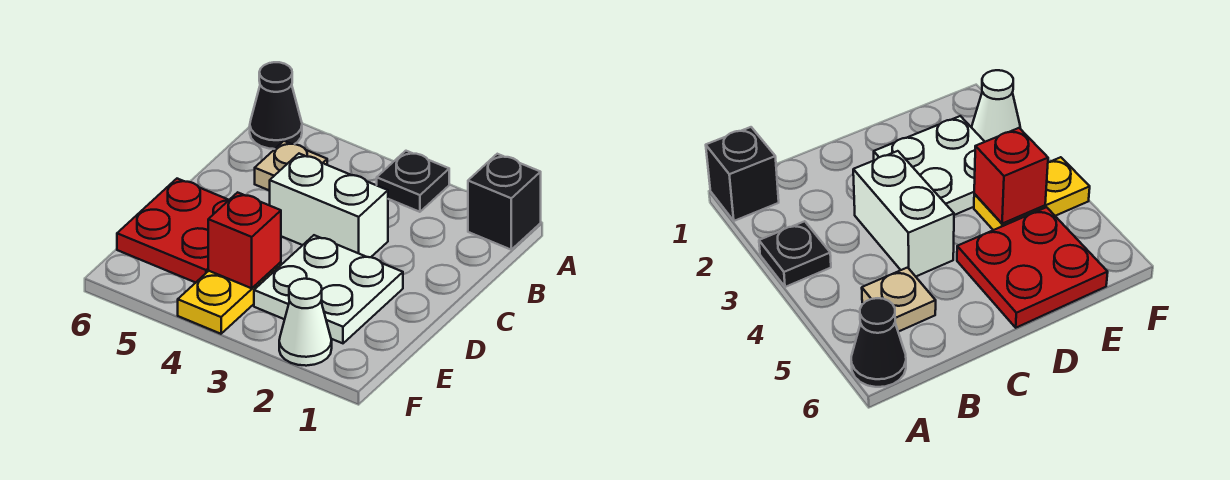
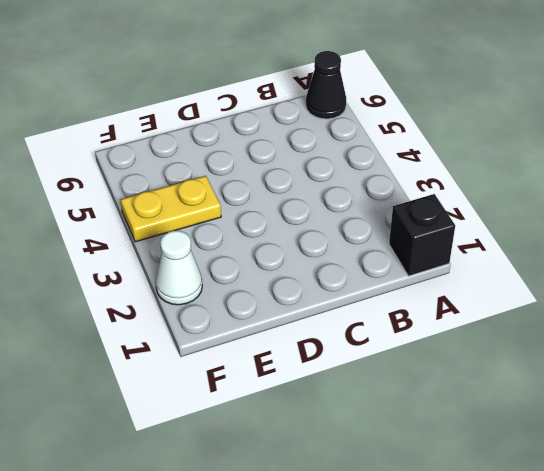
none -> black 1x1 plate [377,151,449,212]
none -> tan 1x1 plate [255,141,327,191]

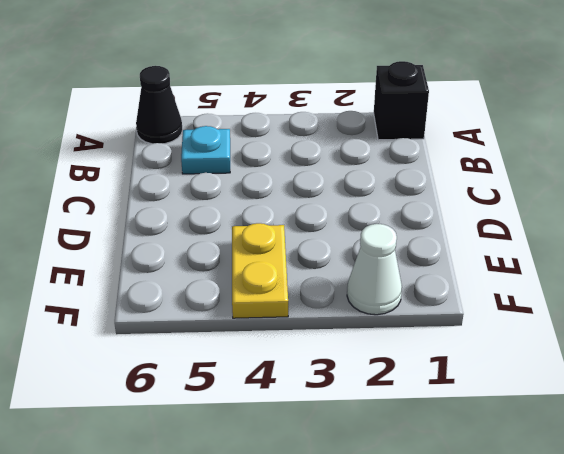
cyan 1x1 plate [181,126,230,174] -> tan 1x1 plate [255,141,327,191]
none -> black 1x1 plate [377,151,449,212]
none -> white 1x2 brick [270,154,388,257]

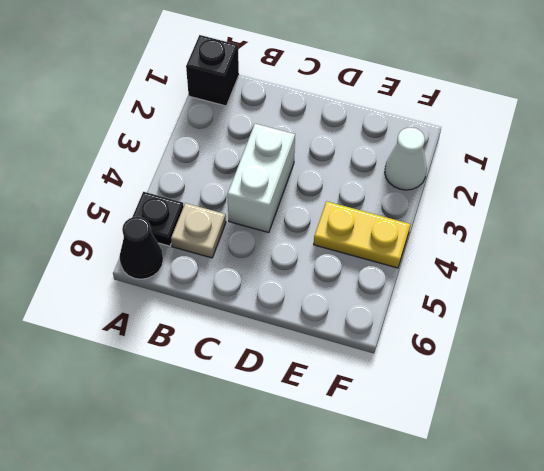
black 1x1 plate [133,192,184,246] -> black 1x1 plate moved to [377,151,449,212]
none -> white 2x2 plate [254,235,403,343]
none -> red 2x2 plate [117,179,229,283]

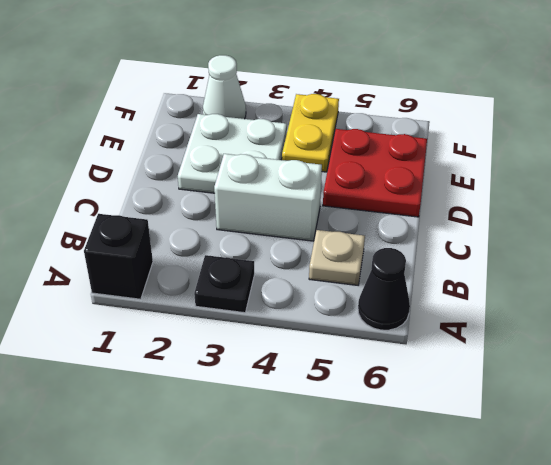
none -> red 1x1 brick [208,192,281,288]

